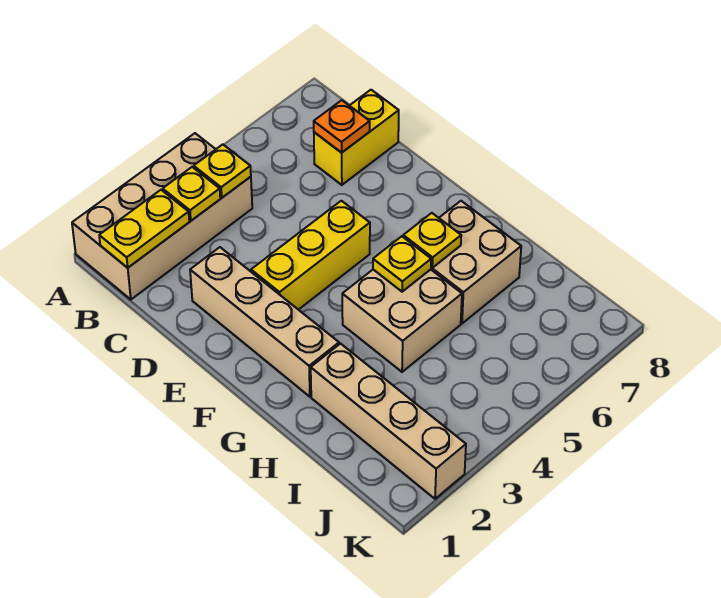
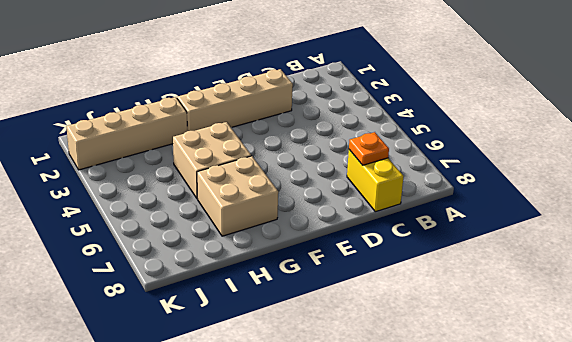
none -> tan 2x4 brick [72,133,252,300]
none -> yellow 1x3 brick [251,201,370,310]
none -> yellow 1x2 plate [99,190,189,268]

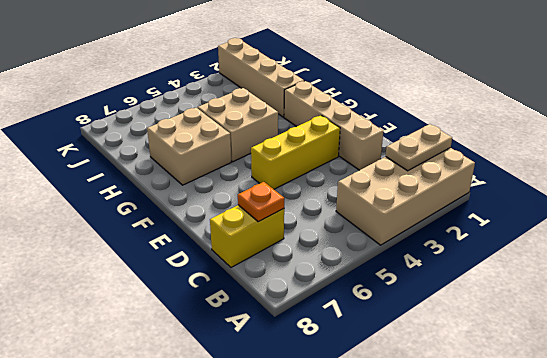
tan 1x2 plate [386,124,452,171] -> yellow 1x2 plate [99,190,189,268]
none -> yellow 1x1 plate [163,167,220,221]
none -> yellow 1x1 plate [194,144,251,198]
none -> yellow 1x1 plate [373,236,431,292]

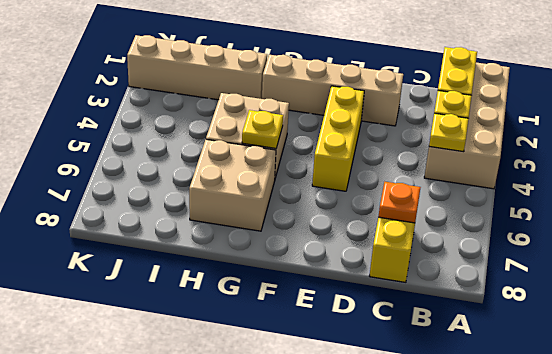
none -> yellow 1x1 plate [403,213,461,268]

